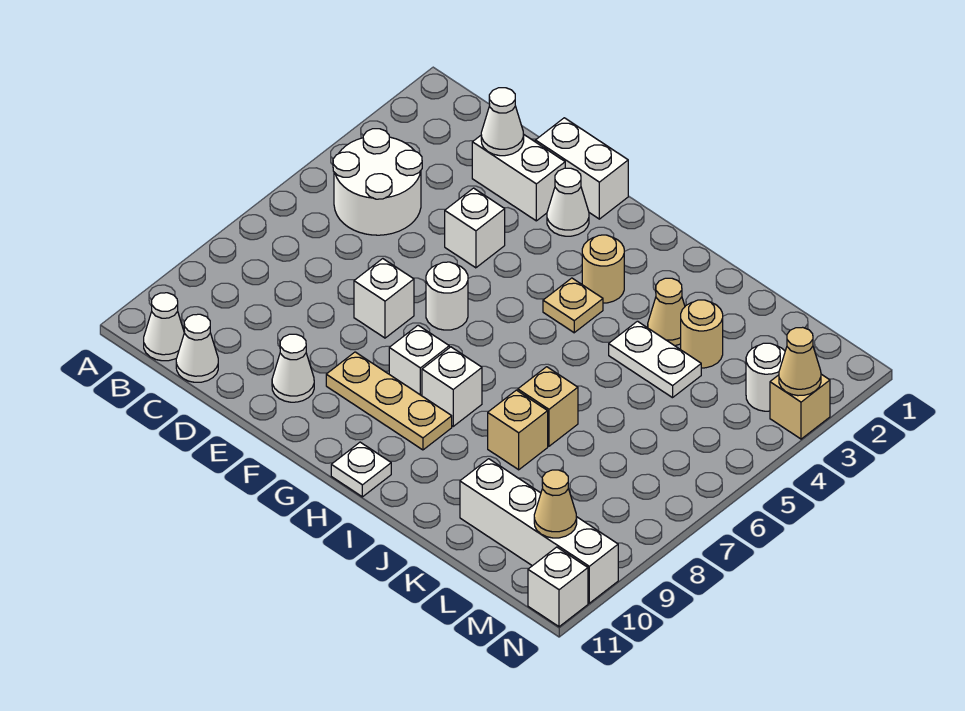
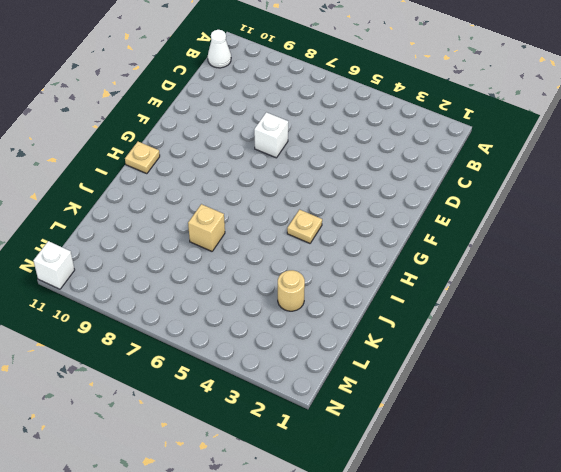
tan 1x1 plate [125,142,160,174] -> white 1x1 plate [331,442,391,497]
none -> white 2x2 round brick [333,129,422,235]
none -> white 1x1 cone [176,314,218,382]
none -> white 1x2 brick [472,134,565,221]

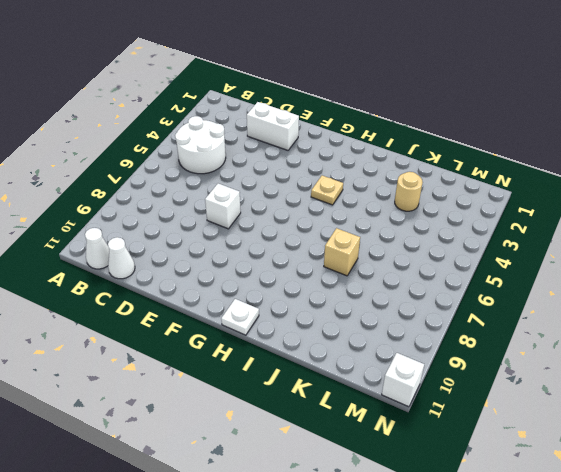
none -> white 1x2 brick [535,118,628,219]
none -> white 1x1 brick [445,188,505,268]
none -> white 1x1 cone [272,334,314,402]

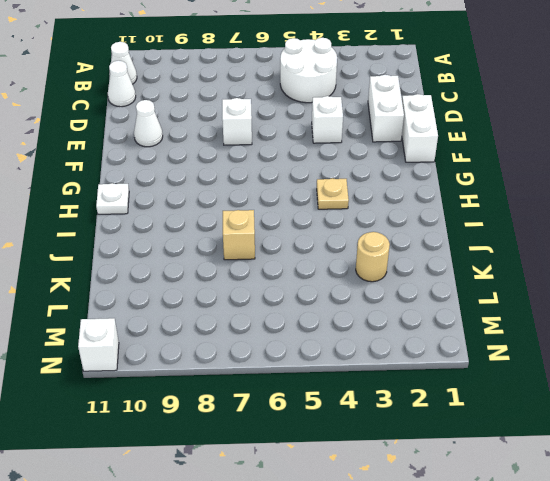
none -> white 1x1 cone [547,168,589,236]
none -> white 1x1 round brick [426,262,468,330]
none -> tan 1x3 plate [326,352,452,450]

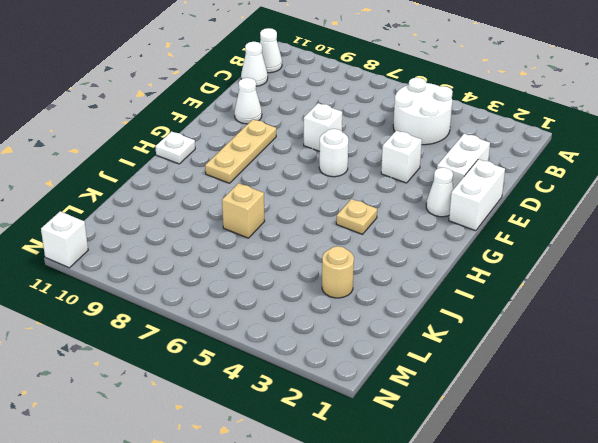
none -> white 1x1 brick [389,325,449,396]
none -> tan 1x1 round brick [582,235,624,303]
none -> white 1x1 brick [422,347,482,426]

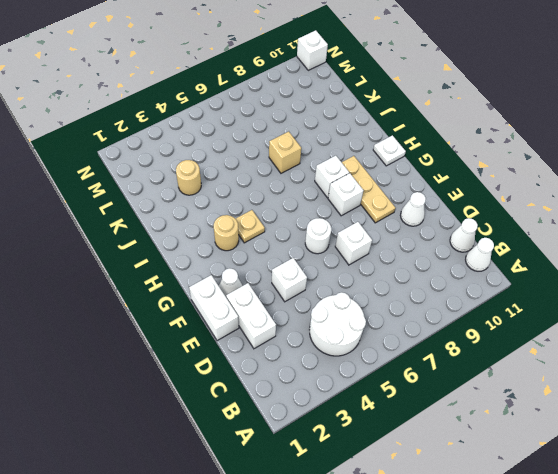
none -> tan 1x1 cone [648,278,685,346]
none -> white 1x2 plate [609,321,701,398]
none -> tan 1x1 brick [488,390,548,470]

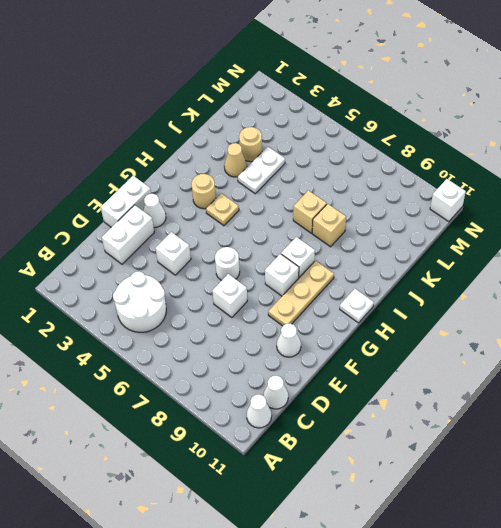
none -> white 1x4 brick [460,459,618,603]
none -> white 1x1 round brick [746,343,785,411]
none -> tan 1x1 brick [770,374,830,439]

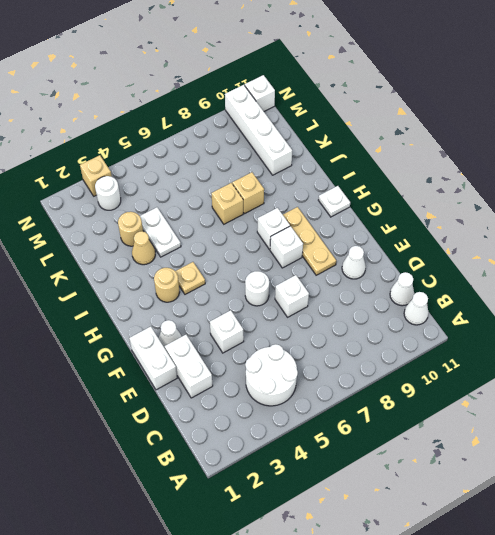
none -> white 1x1 cone [481,88,524,156]
none -> tan 1x1 cone [534,470,577,538]
none -> tan 1x1 cone [779,327,821,396]

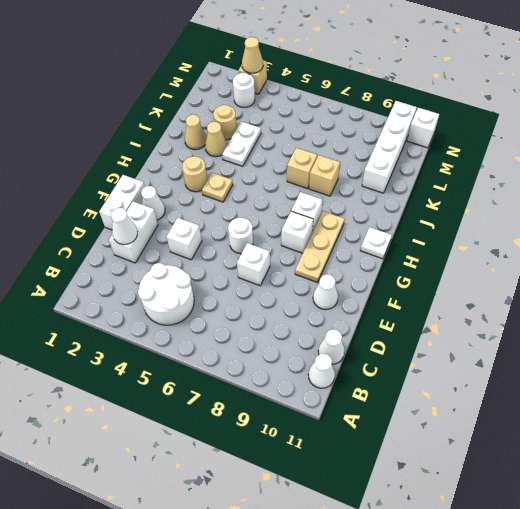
tan 1x1 cone [185,115,206,150] -> tan 1x1 cone moved to [534,470,577,538]

